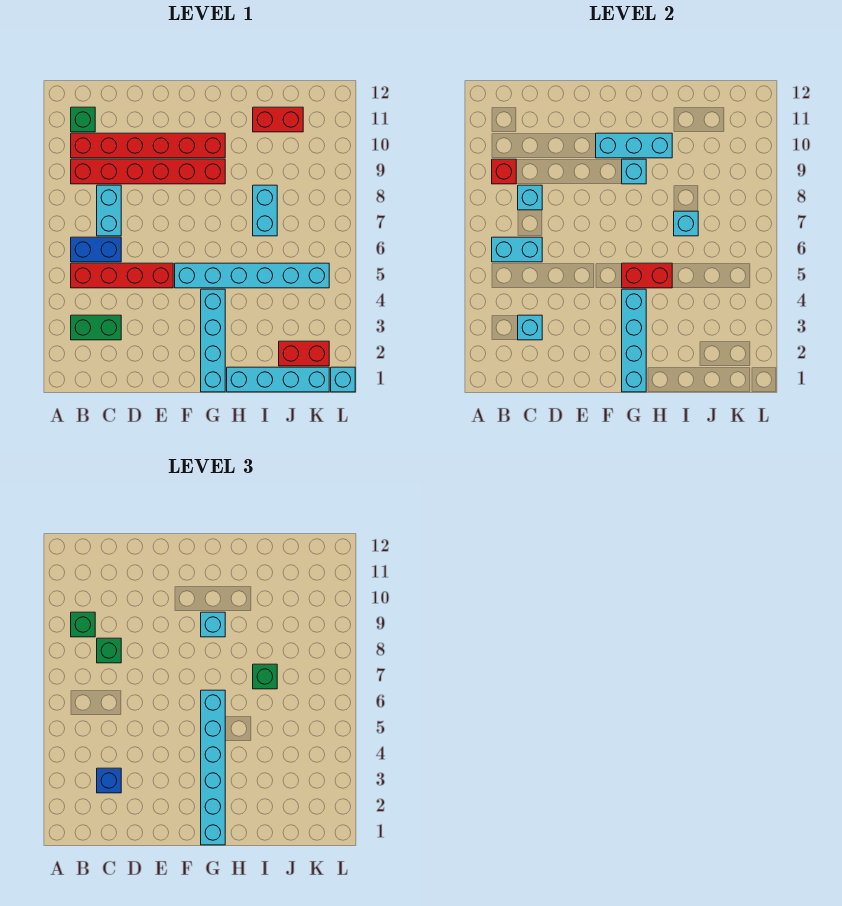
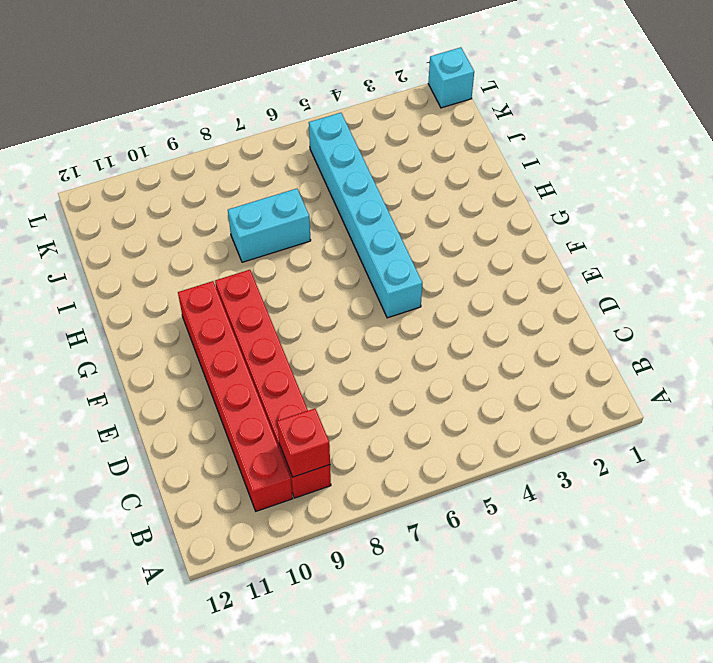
none -> green 1x2 brick [71,315,121,340]
none -> red 1x4 brick [71,263,173,288]
none -> blue 1x2 brick [71,237,121,262]

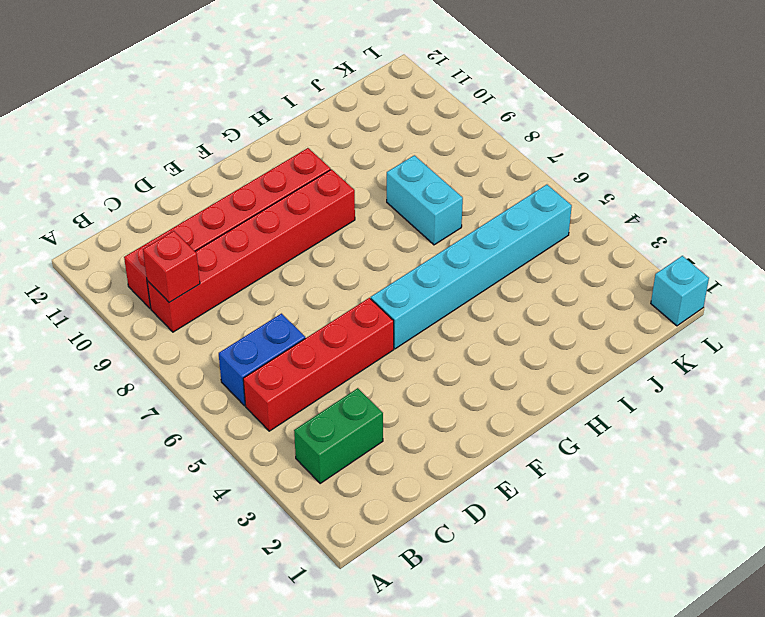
none -> green 1x1 brick [71,107,95,132]
none -> cyan 1x2 brick [97,185,121,236]
none -> cyan 1x4 brick [201,289,225,392]

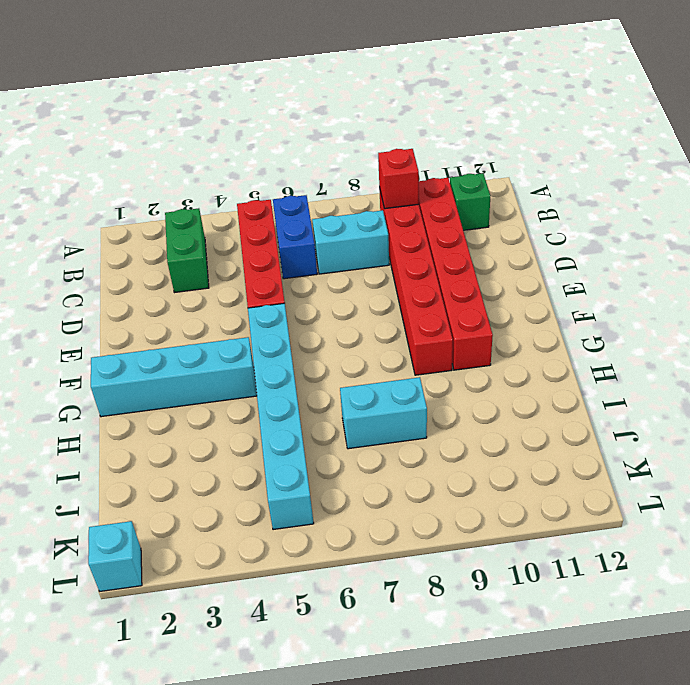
none -> cyan 1x4 brick [227,367,329,392]
none -> red 1x2 brick [253,107,303,132]
none -> red 1x2 brick [279,341,329,366]

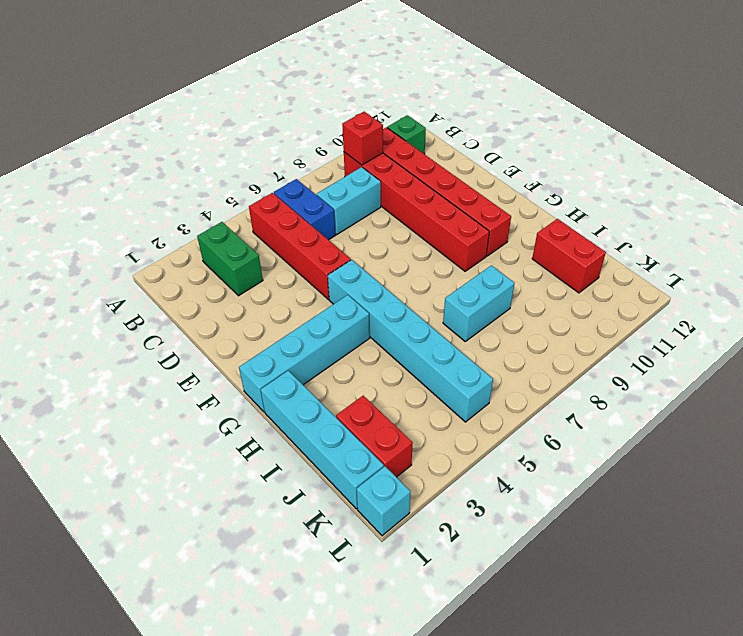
none -> cyan 1x2 brick [492,237,542,262]
none -> cyan 1x1 brick [518,315,542,340]
none -> cyan 1x1 brick [518,185,542,210]

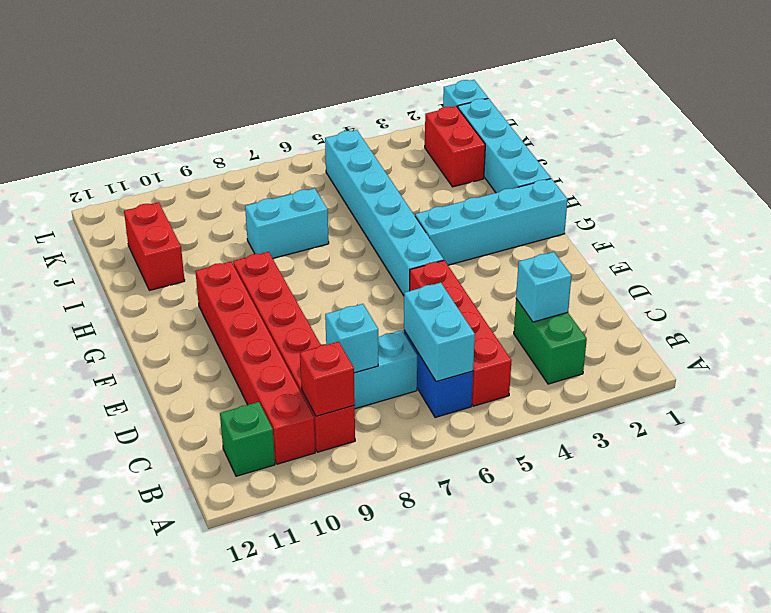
none -> cyan 1x3 brick [596,133,672,158]
none -> cyan 1x4 brick [622,289,646,392]
none -> red 1x2 brick [622,263,672,288]

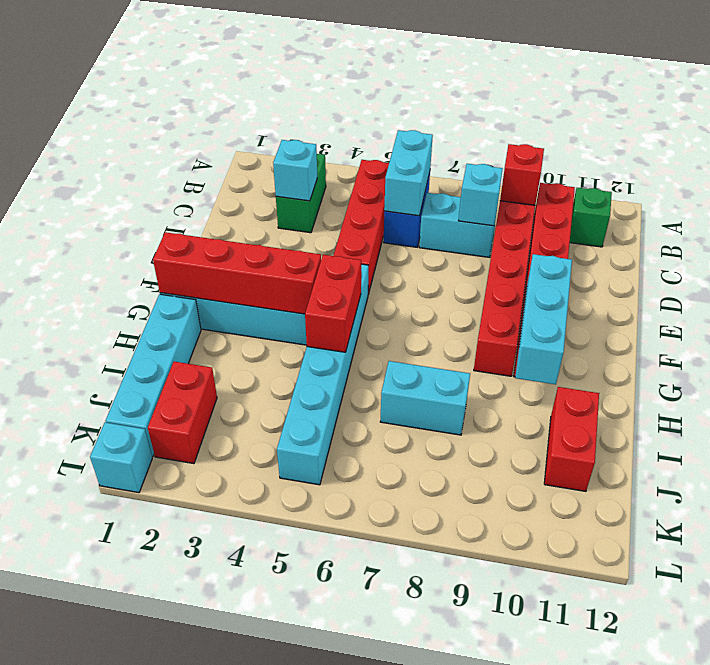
red 1x4 brick [153,232,321,314] -> cyan 1x4 brick [622,289,646,392]
none -> cyan 1x1 brick [622,159,646,184]
none -> cyan 1x1 brick [674,211,698,236]
none -> green 1x1 brick [71,612,95,637]

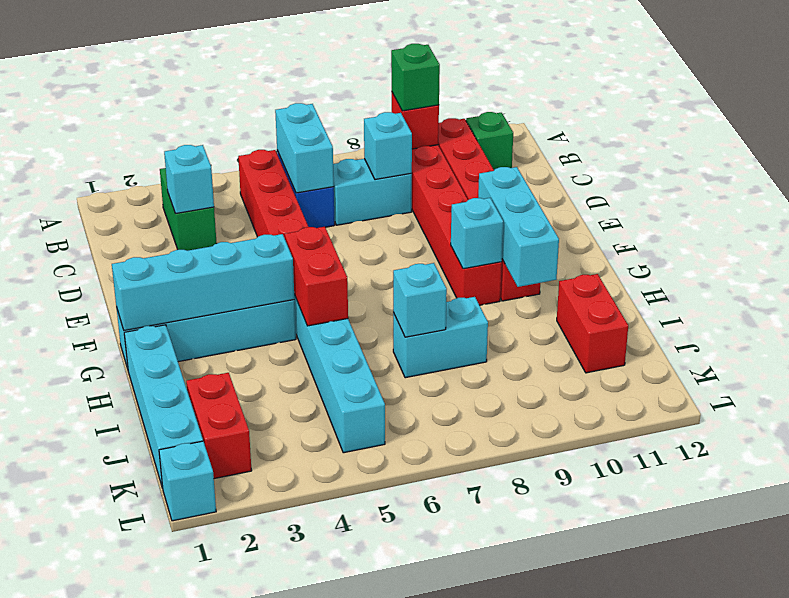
none -> blue 1x1 brick [97,768,121,793]
none -> green 1x1 brick [97,638,121,663]
none -> cyan 1x6 brick [201,690,225,845]

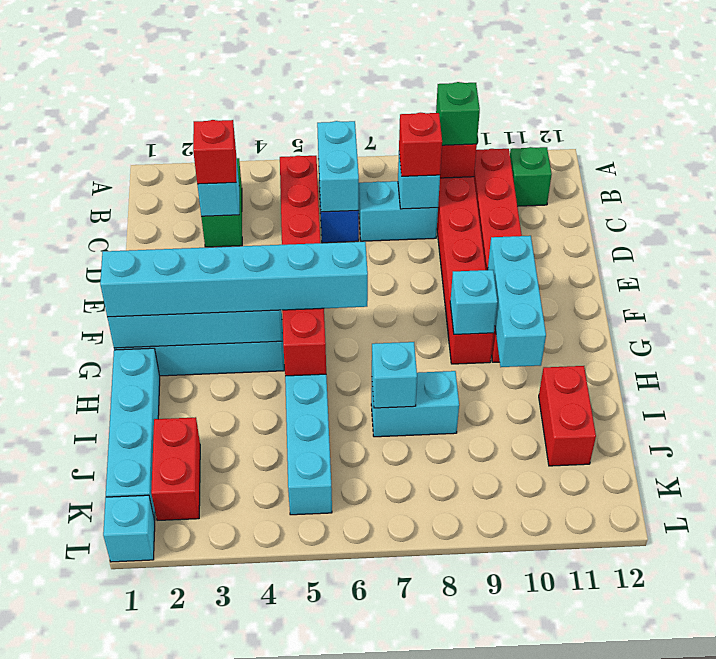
red 1x1 brick [193,120,236,184] -> blue 1x1 brick [97,768,121,793]
red 1x1 brick [399,113,442,176] -> green 1x1 brick [97,638,121,663]
none -> cyan 1x1 brick [201,612,225,637]
none -> green 1x1 brick [253,664,277,689]

